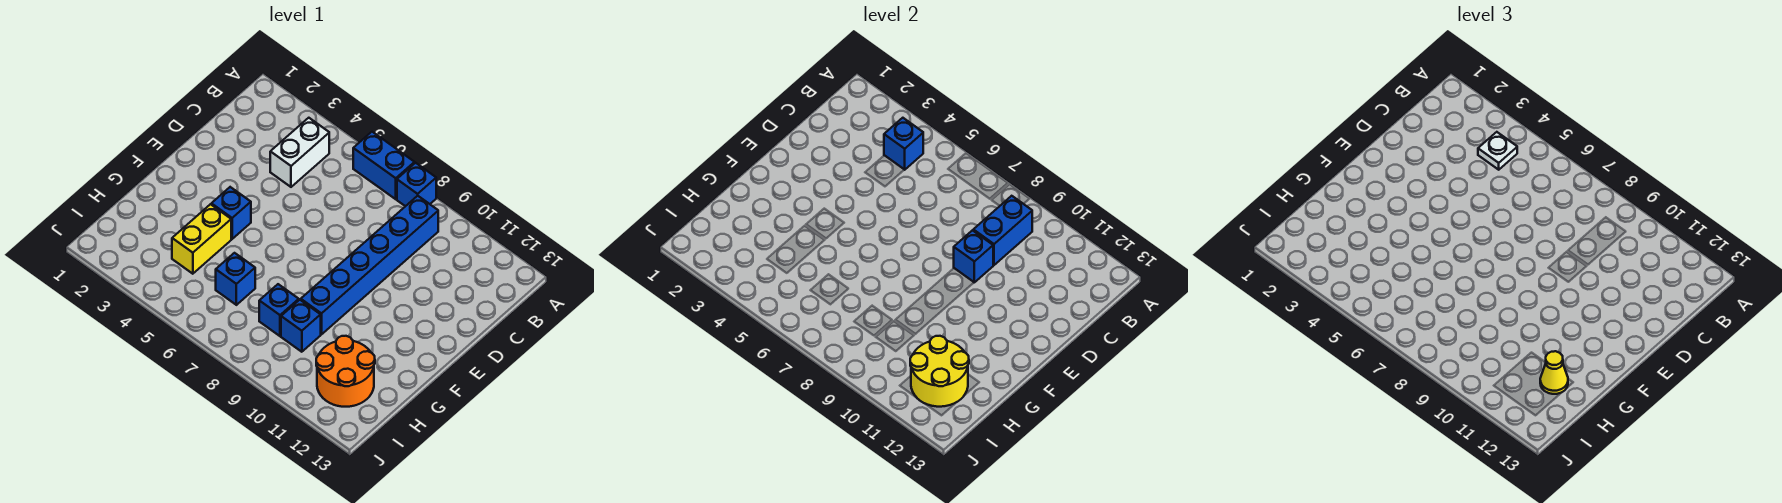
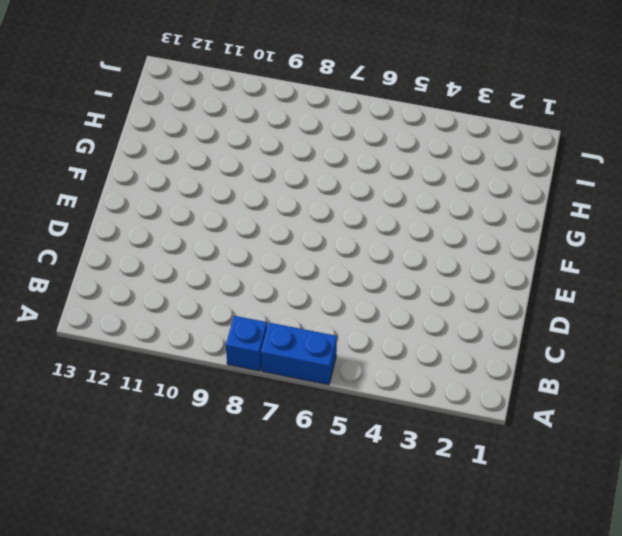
none -> white 1x2 brick [270,118,329,187]
none -> blue 1x6 brick [301,196,438,334]
none -> blue 1x1 brick [211,187,251,239]

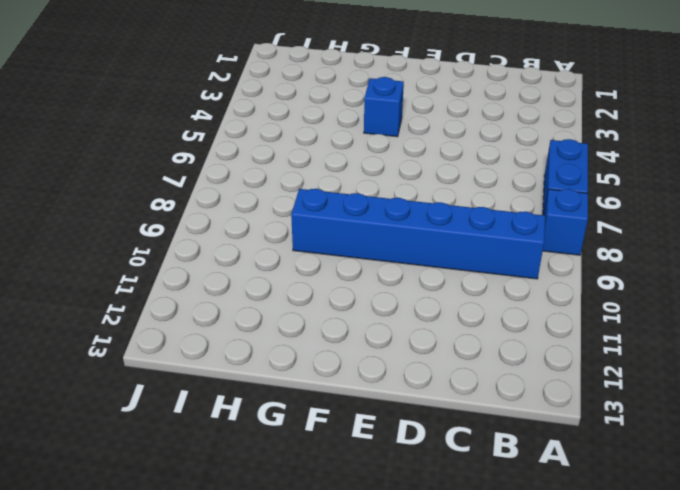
none -> white 1x2 brick [270,118,329,187]
none -> yellow 1x2 brick [172,204,231,274]
none -> blue 1x1 brick [216,253,255,305]

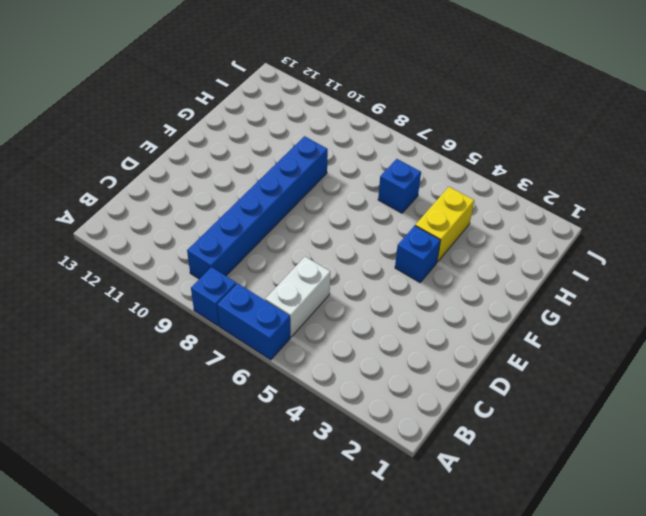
white 1x2 brick [265,257,330,337] -> white 1x2 brick moved to [270,118,329,187]
none -> blue 1x1 brick [259,284,299,336]
none -> blue 1x1 brick [281,300,321,352]
none -> orange 2x2 round brick [316,336,375,407]

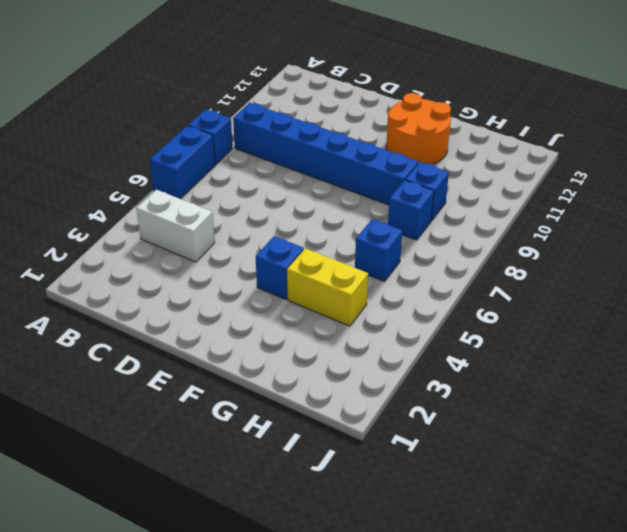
orange 2x2 round brick [386,93,451,164] -> orange 2x2 round brick moved to [316,336,375,407]
none -> blue 1x1 brick [884,118,923,170]
none -> blue 1x2 brick [973,196,1032,265]
none -> blue 1x1 brick [954,230,993,282]

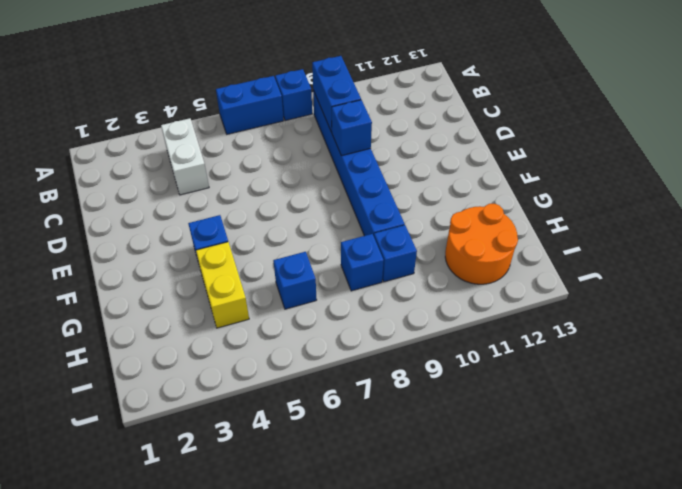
none -> blue 1x1 brick [884,118,923,170]
none -> yellow 2x2 round brick [910,336,969,407]
none -> white 1x1 plate [1478,132,1517,170]

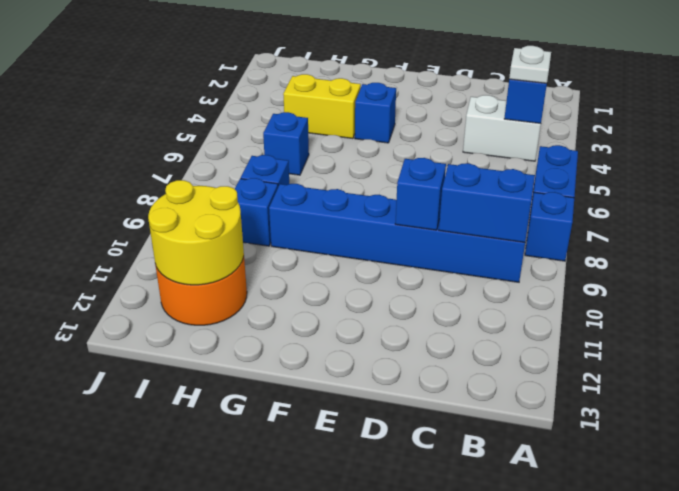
none -> yellow 1x1 cone [1540,351,1568,394]

